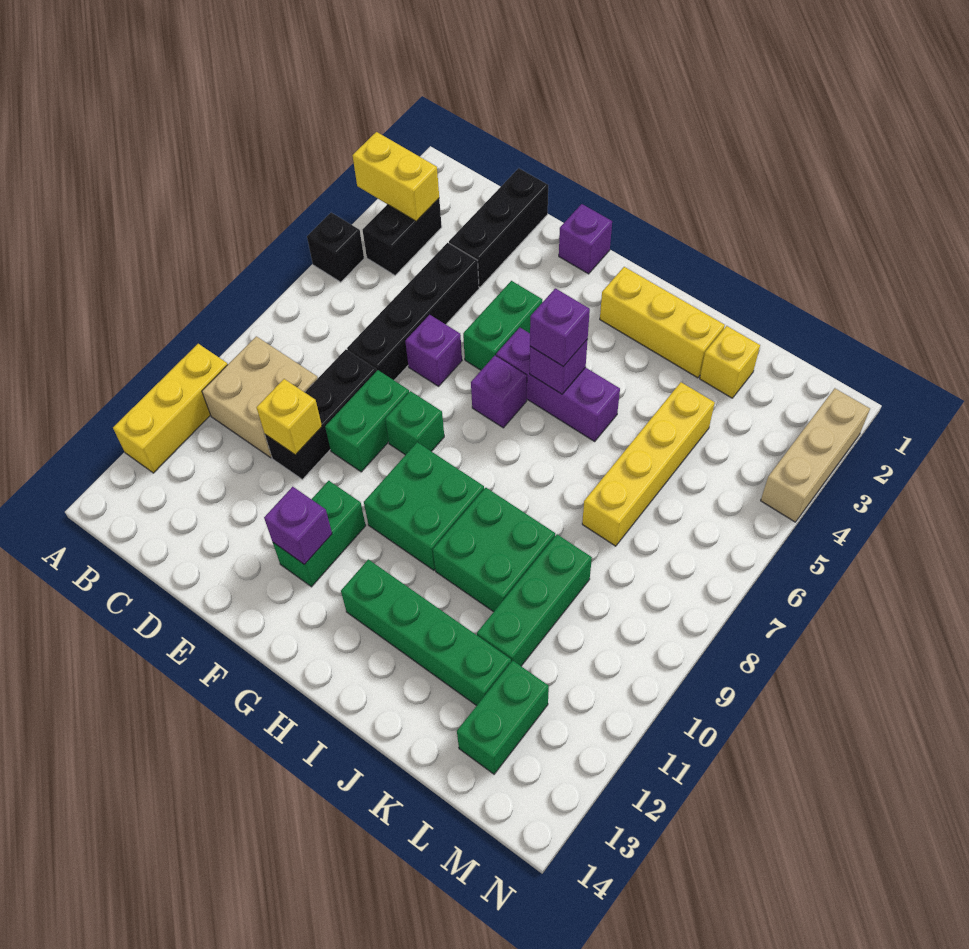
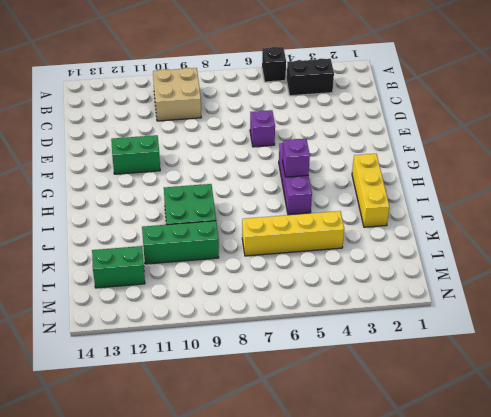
none -> yellow 1x3 brick [113,344,228,473]
none -> black 1x3 brick [449,168,548,287]
none -> black 1x4 brick [347,243,479,380]

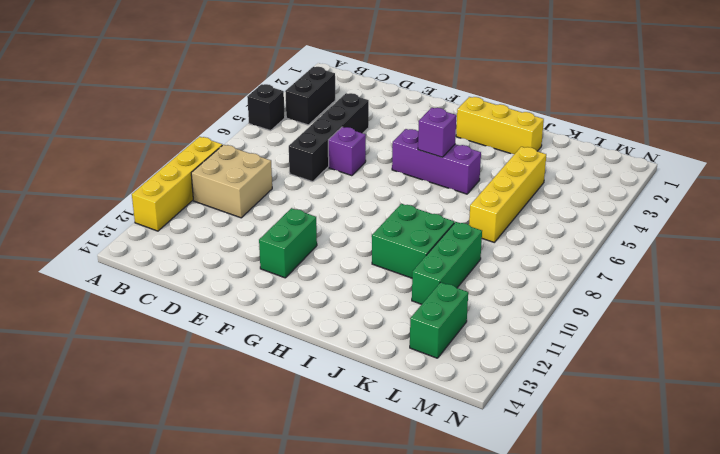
yellow 1x4 brick [132,137,222,231] -> yellow 1x3 brick [113,344,228,473]
none -> black 1x3 brick [449,168,548,287]
none -> black 1x3 brick [265,350,377,479]
none -> green 1x2 brick [325,370,409,472]

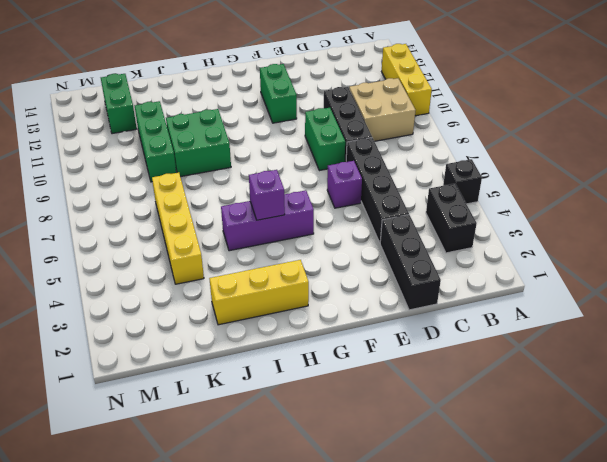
none -> purple 1x1 brick [559,204,612,274]
none -> green 1x2 brick [463,281,542,370]
none -> green 1x1 brick [385,391,444,455]

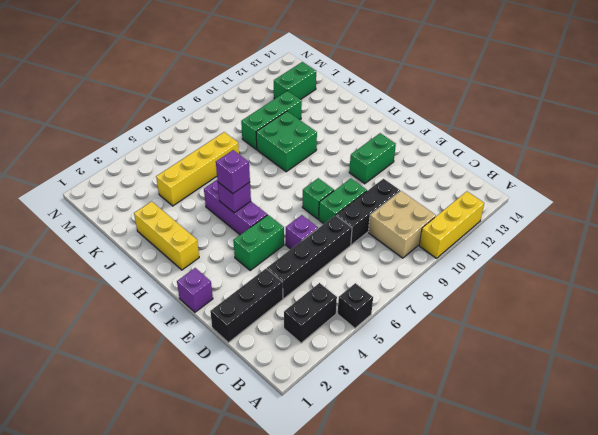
none -> purple 1x1 brick [471,355,527,428]
none -> green 2x2 brick [364,442,484,570]
none -> green 1x4 brick [341,559,511,706]

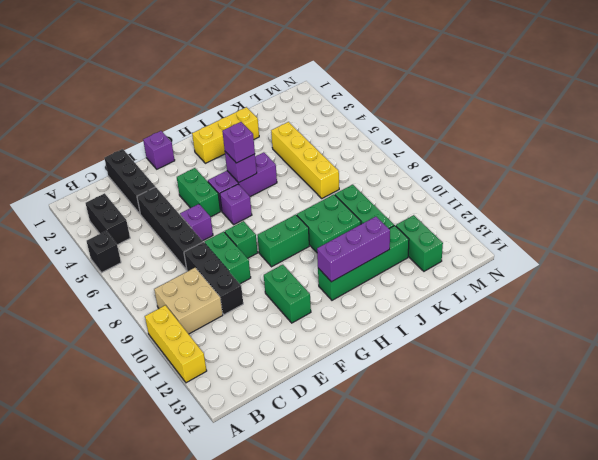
green 1x2 brick [257,215,309,267] -> green 2x2 brick [364,442,484,570]
purple 1x3 brick [317,217,390,282] -> none
none -> yellow 1x1 brick [700,326,760,398]
none -> tan 1x3 brick [761,388,870,522]
none -> yellow 1x2 brick [352,132,439,221]

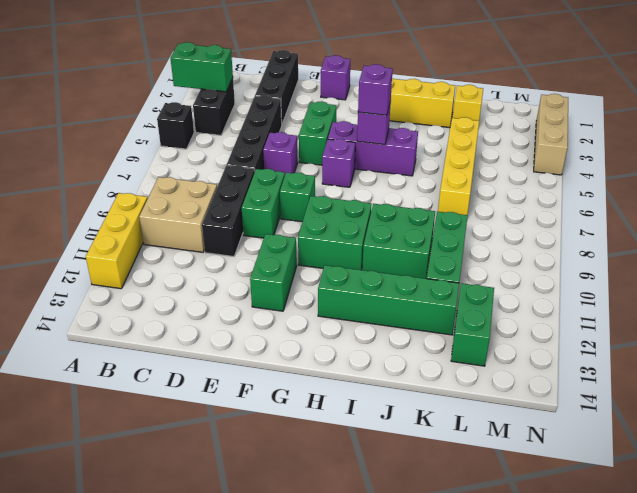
green 1x2 brick [171,42,233,92] -> yellow 1x2 brick [352,132,439,221]
none -> yellow 1x1 brick [257,379,322,455]
none -> purple 1x1 brick [264,487,332,565]

